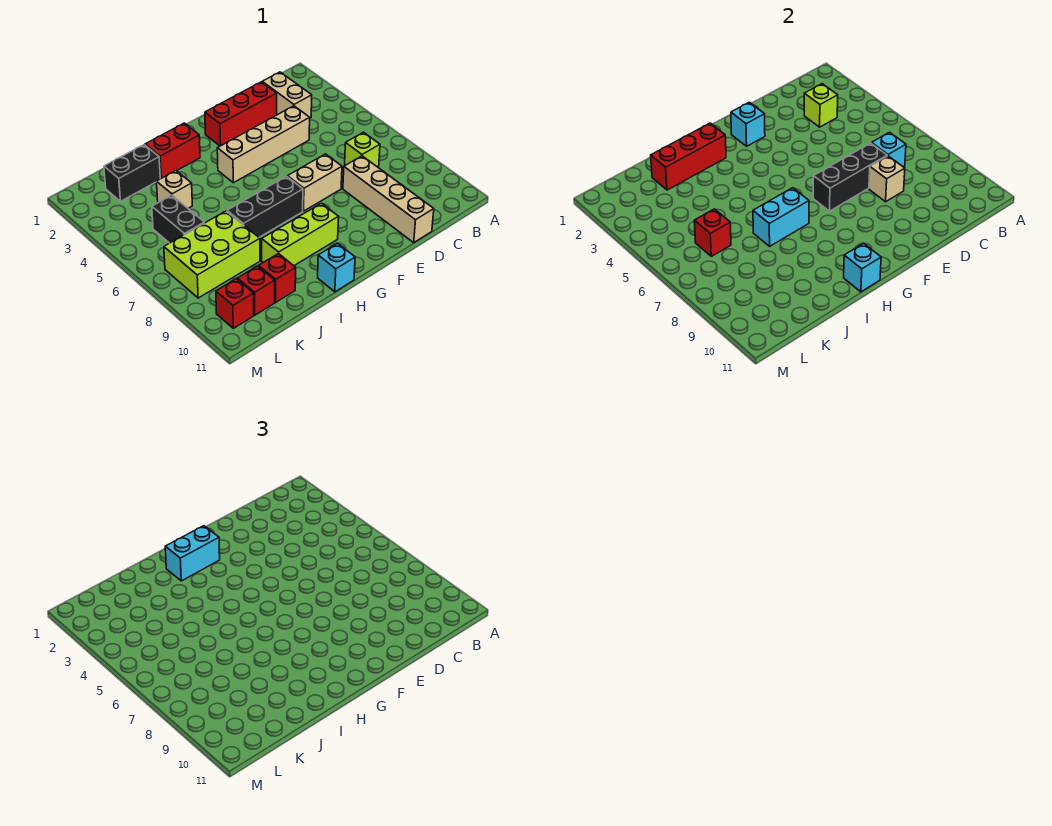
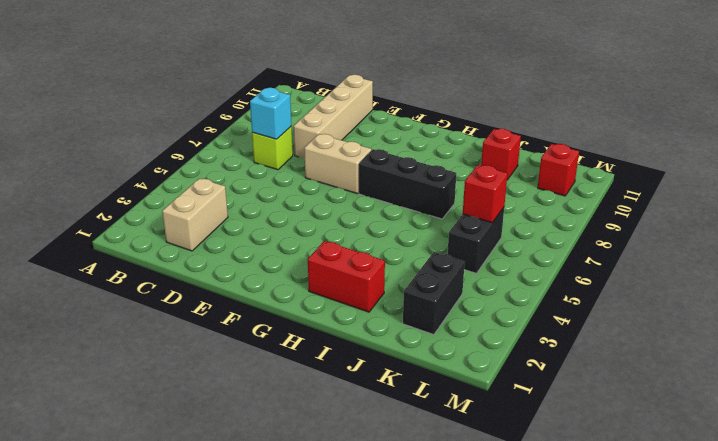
black 1x2 brick [403,252,465,335] -> black 1x2 brick turned to [104,145,160,201]
none -> red 1x3 brick [205,82,277,146]
none -> tan 1x4 brick [217,106,310,183]
none -> lime 1x3 brick [262,203,339,266]

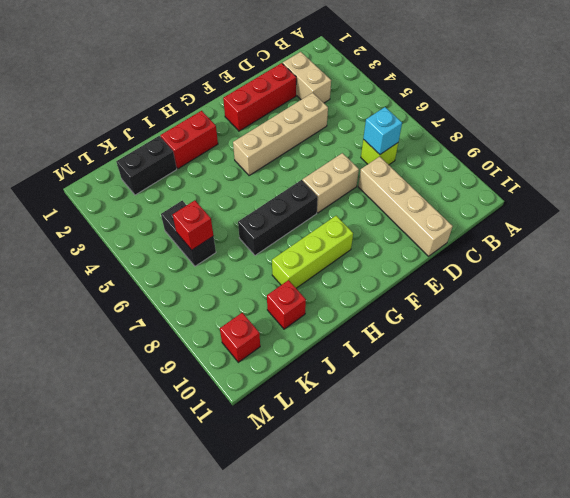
none -> cyan 1x1 brick [318,243,355,292]
none -> tan 1x1 brick [156,171,192,208]
none -> lime 2x3 brick [164,211,260,298]

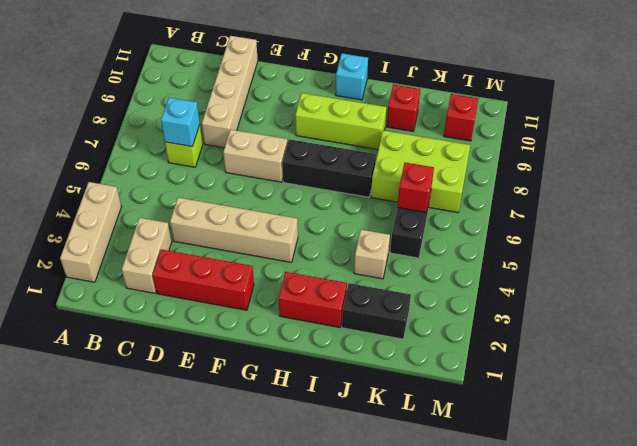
tan 1x3 brick [60,182,121,282] -> none
none -> red 1x1 brick [237,266,275,315]
none -> lime 1x1 brick [804,84,838,127]
none -> black 1x3 brick [813,143,887,211]

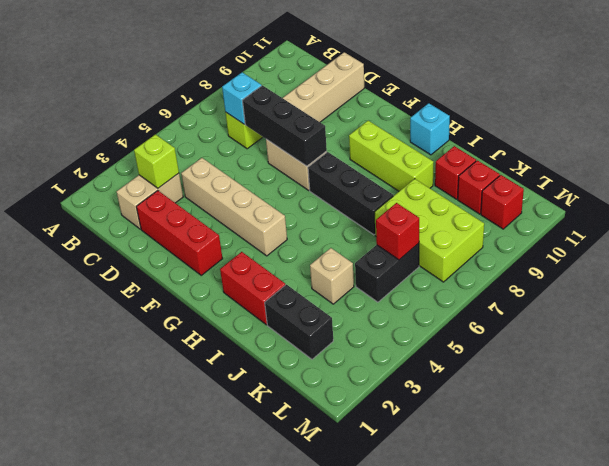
none -> tan 1x1 brick [869,156,905,202]
none -> cyan 1x1 brick [731,102,765,146]
none -> red 1x3 brick [651,123,726,190]

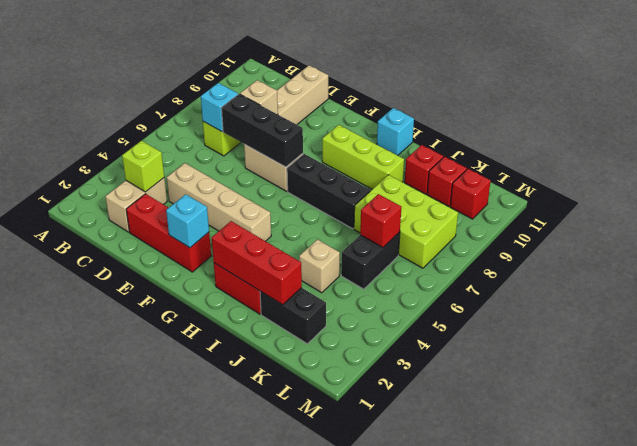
none -> cyan 1x2 brick [753,188,809,246]
none -> cyan 1x1 brick [844,243,881,292]
none -> cyan 1x2 brick [165,526,220,581]

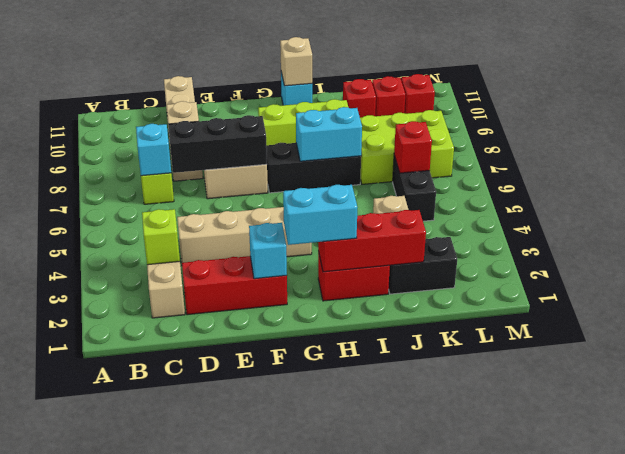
tan 1x1 brick [280,37,312,86] -> cyan 1x1 brick [844,243,881,292]

